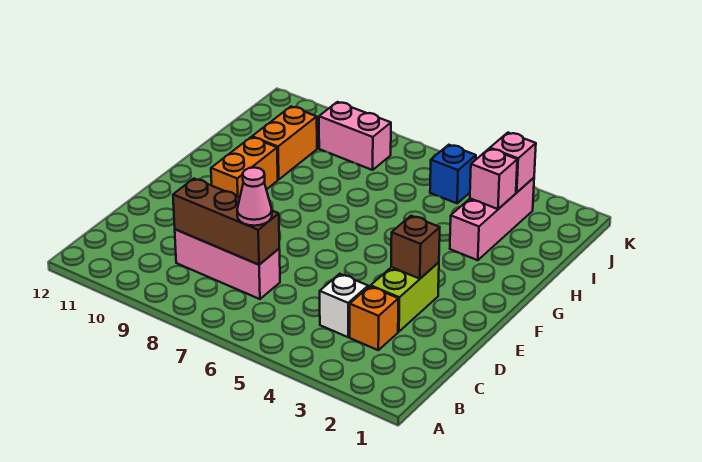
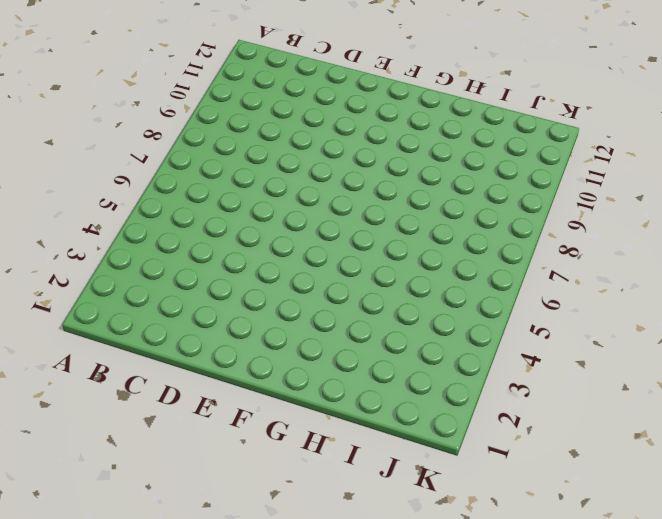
none -> orange 1x1 brick [350,286,398,350]
none -> white 1x1 brick [320,274,368,337]
none -> pink 1x3 brick [175,229,280,299]

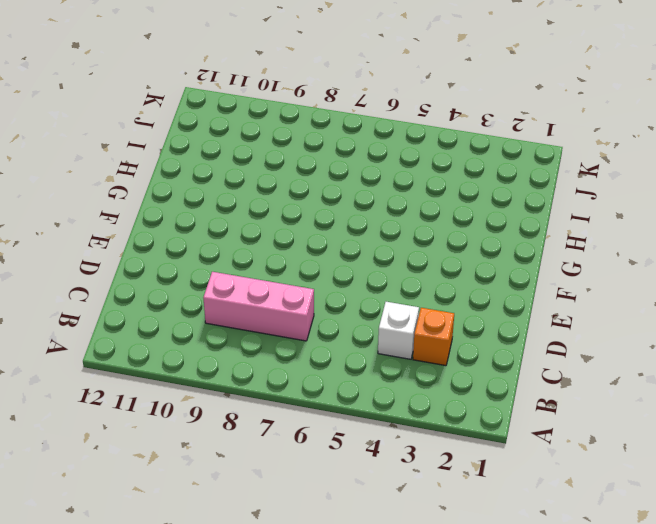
none -> lime 1x2 brick [371,262,439,332]
none -> orange 1x2 brick [211,137,278,197]
none -> pink 1x3 brick [450,178,534,260]

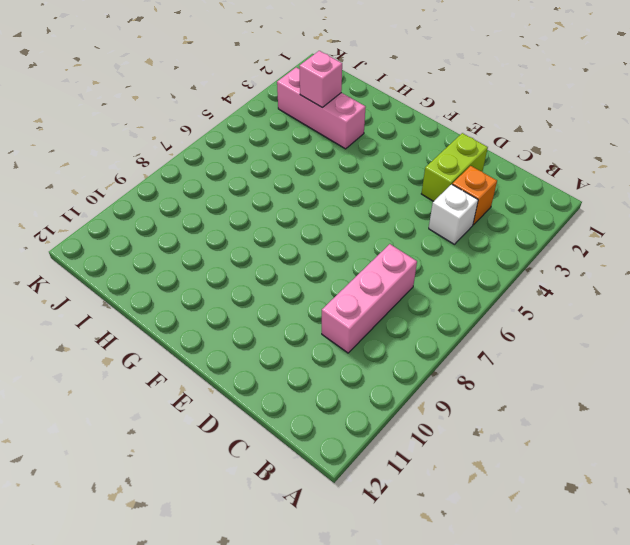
lime 1x2 brick [421,133,488,201] -> lime 1x2 brick turned to [371,262,439,332]
none -> orange 1x2 brick [211,137,278,197]
none -> orange 1x2 brick [252,107,317,180]
none -> blue 1x1 brick [430,145,476,203]

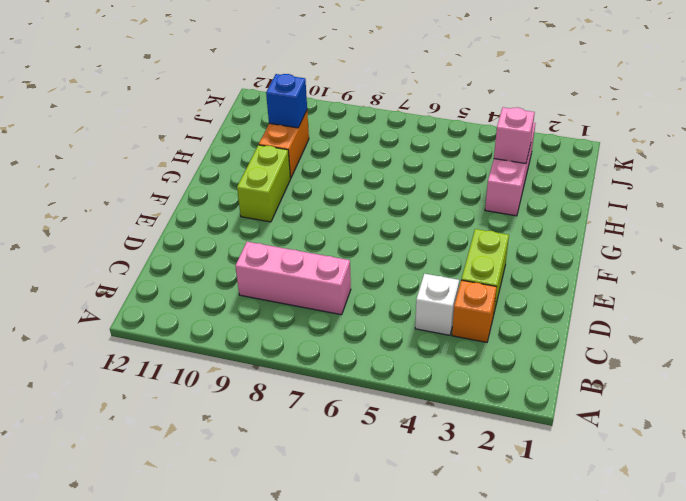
lime 1x2 brick [237,145,291,222] -> orange 1x2 brick [211,137,278,197]
blue 1x1 brick [266,74,307,128] -> blue 1x1 brick moved to [430,145,476,203]
none -> pink 1x2 brick [319,102,391,170]
none -> brown 1x3 brick [173,179,279,265]
none -> brown 1x1 brick [391,216,440,279]

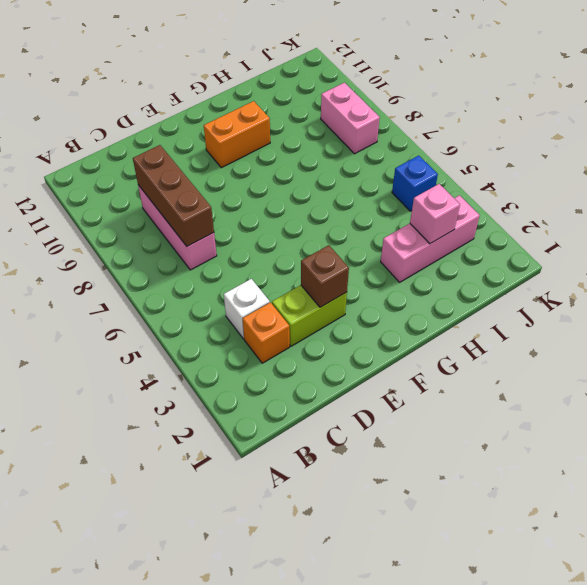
none -> orange 1x2 brick [252,107,317,180]
none -> pink 1x1 brick [490,133,536,192]
none -> pink 1x1 cone [237,168,272,226]

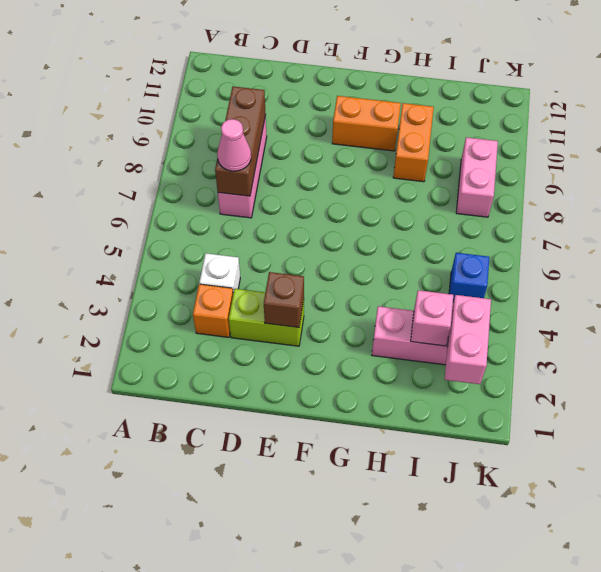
orange 1x2 brick [393,103,434,182] -> orange 1x2 brick turned to [252,107,317,180]
pink 1x2 brick [445,295,491,384] -> pink 1x1 brick [490,133,536,192]

